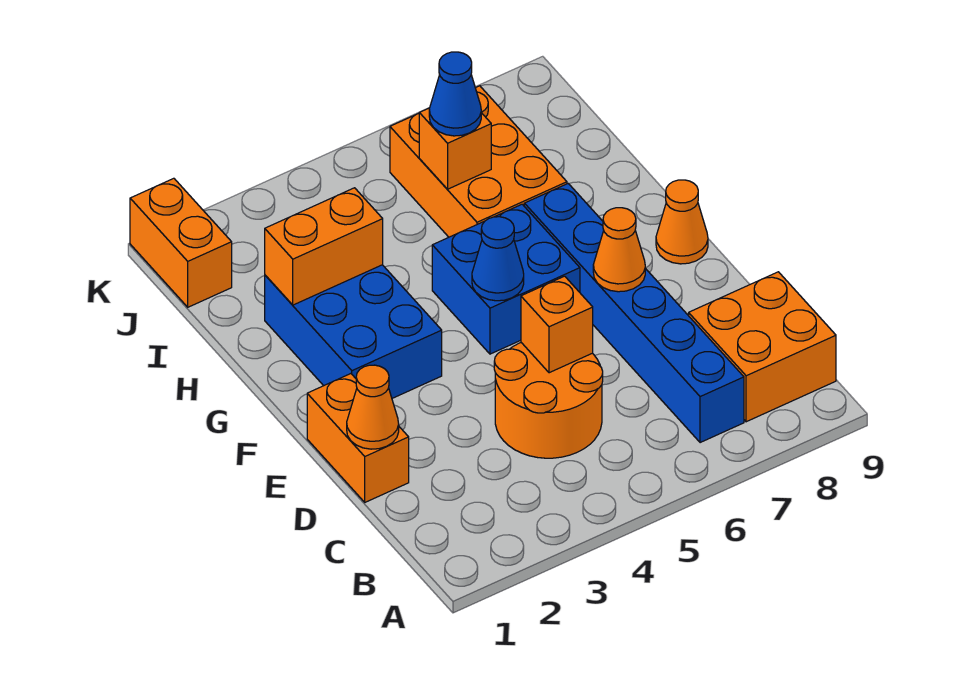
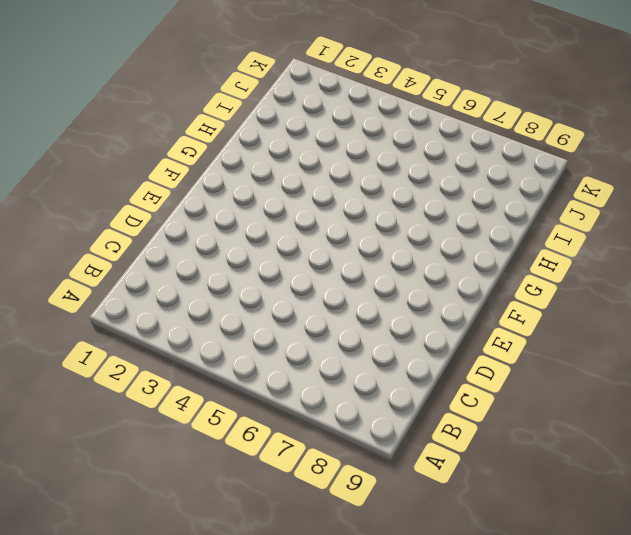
none -> blue 1x6 brick [524,184,744,443]
none -> orange 2x2 brick [689,272,836,422]
none -> orange 2x2 round brick [494,343,603,458]

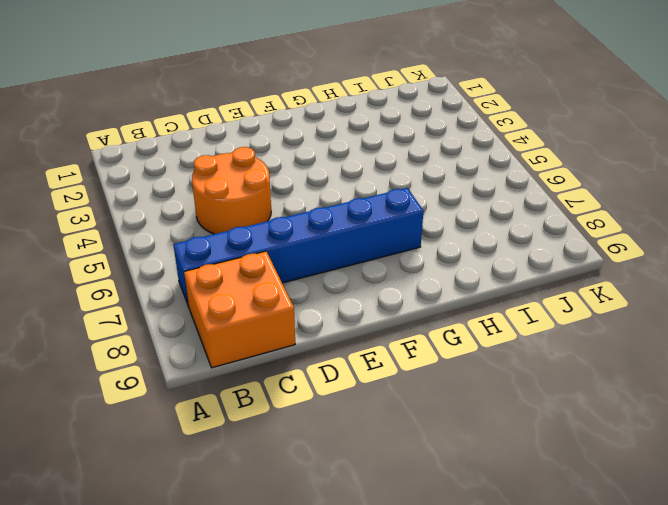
none -> orange 1x2 brick [307,374,409,502]
none -> blue 2x3 brick [265,265,442,398]
none -> blue 2x2 brick [432,204,580,354]

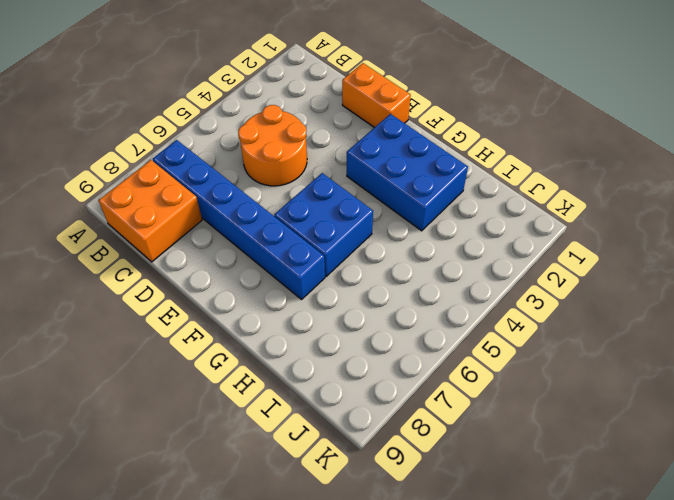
none -> orange 1x1 cone [656,180,708,264]
none -> orange 2x3 brick [390,86,567,237]
none -> orange 1x2 brick [130,178,232,307]

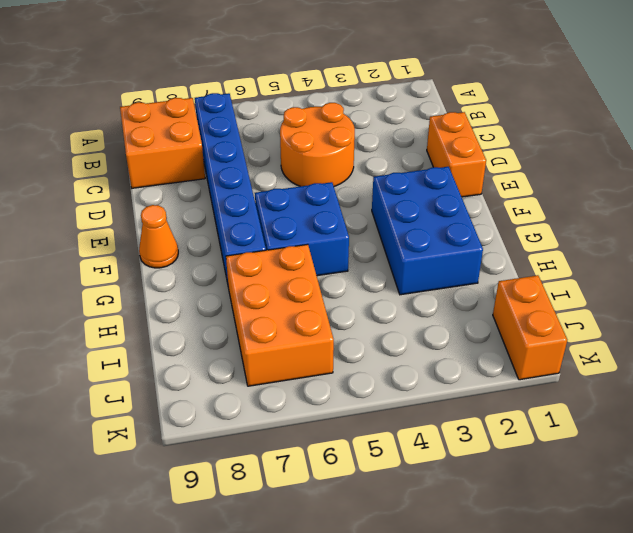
none -> orange 1x1 cone [347,365,399,449]
none -> orange 1x1 brick [521,276,593,373]
none -> orange 1x1 cone [593,208,645,292]

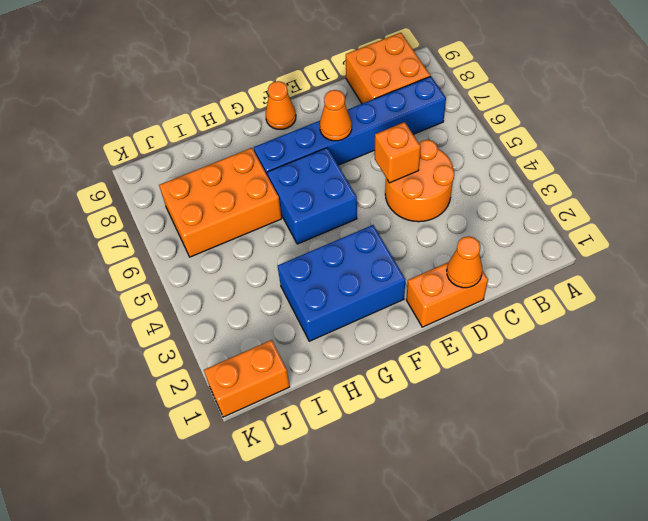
none -> blue 1x1 cone [472,217,524,301]
none -> orange 1x2 brick [265,188,383,305]
none -> orange 1x1 brick [419,108,491,189]

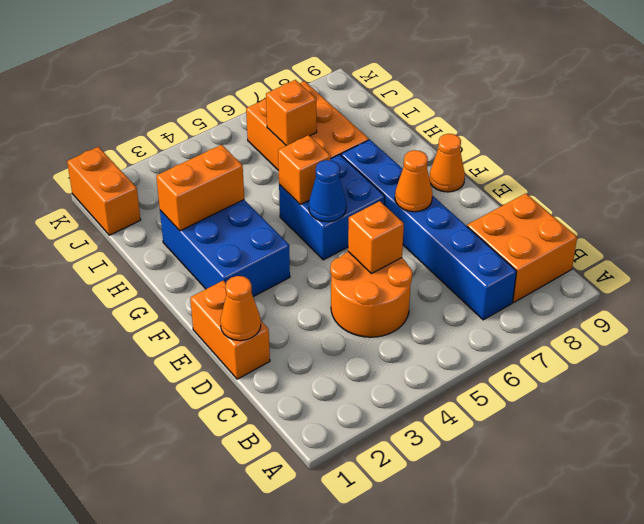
orange 1x1 brick [278,135,331,204] -> none
none -> blue 1x1 cone [429,52,481,136]

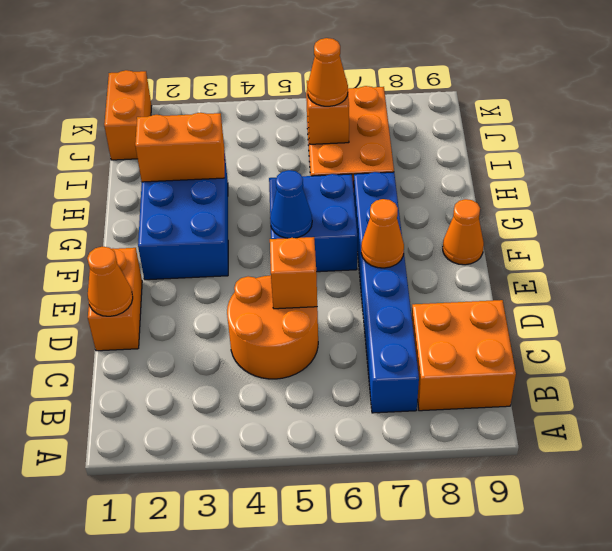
orange 1x1 cone [307,38,348,106] -> blue 1x1 cone [429,52,481,136]

